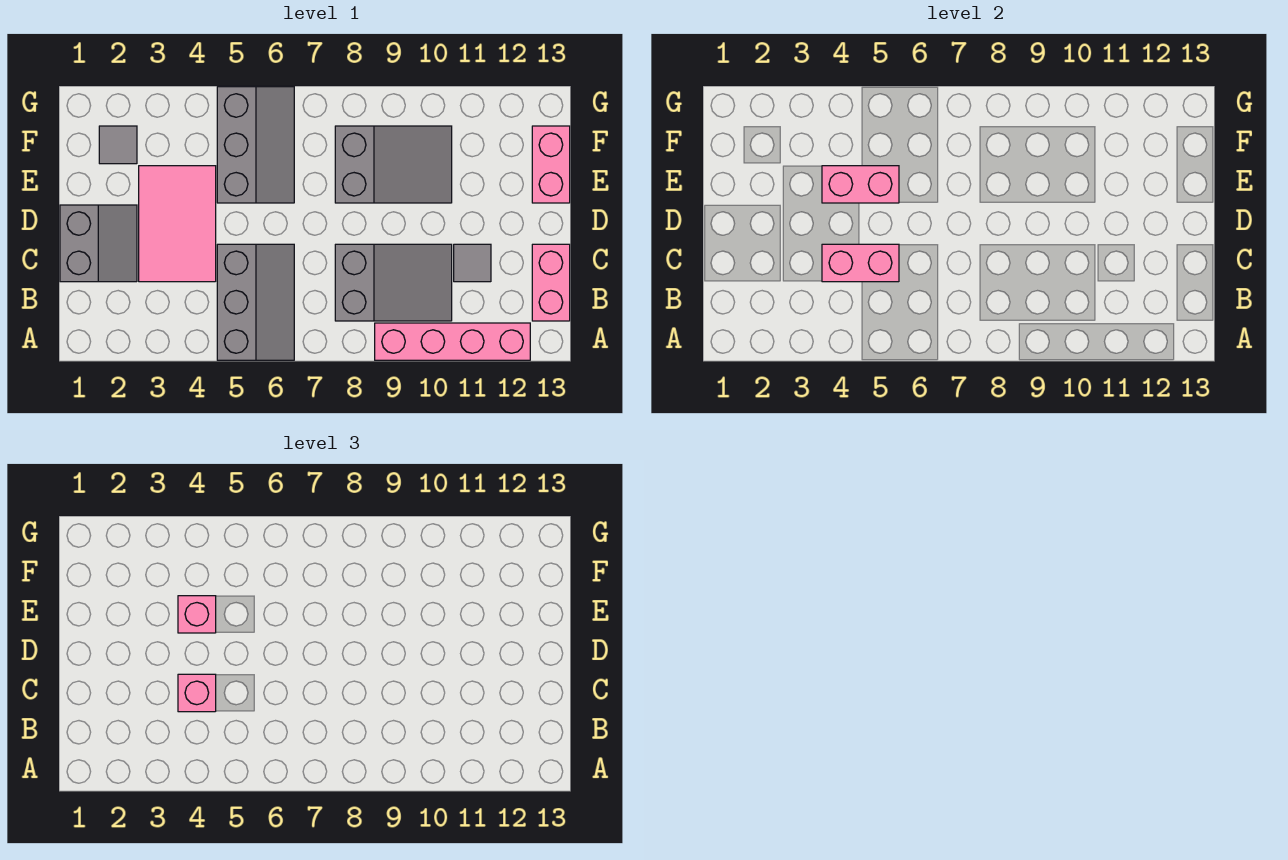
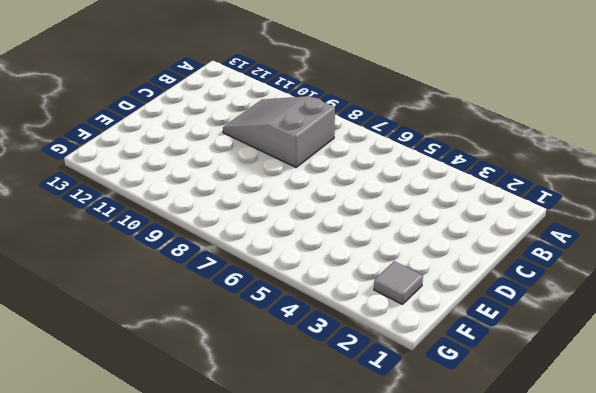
none -> grey 2x3 slope [217,244,294,360]
none -> pink 1x4 brick [375,323,530,360]
none -> pink 1x2 brick [532,244,570,321]

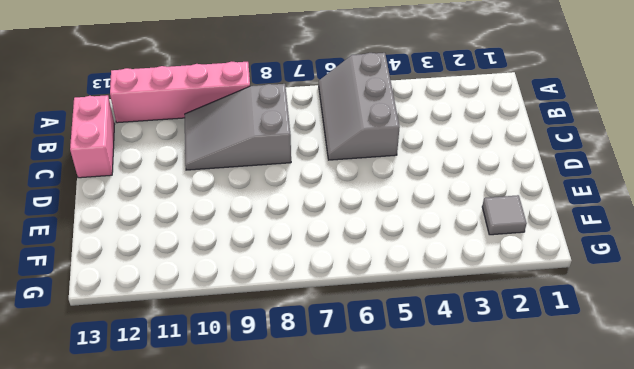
none -> grey 2x2 slope [60,205,137,282]
none -> pink 2x3 tile [139,166,216,282]
none -> grey 1x1 tile [454,244,491,282]

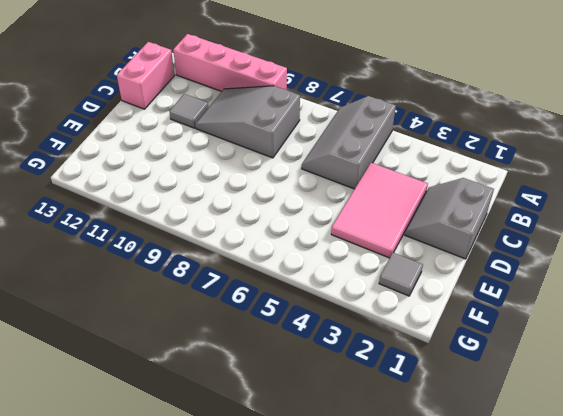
none -> grey 2x3 slope [217,87,294,203]
none -> grey 2x3 slope [335,126,452,203]
none -> pink 1x2 brick [532,126,570,203]

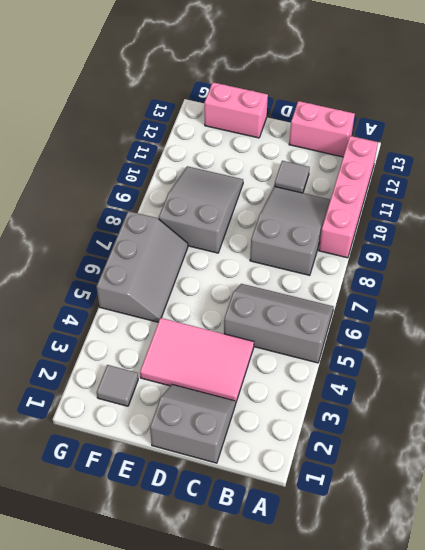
grey 2x3 slope [96,211,188,322] -> grey 2x3 slope turned to [217,87,294,203]
none -> pink 1x2 brick [822,244,899,282]
none -> pink 1x2 brick [822,166,899,203]
none -> pink 1x1 brick [178,674,216,712]

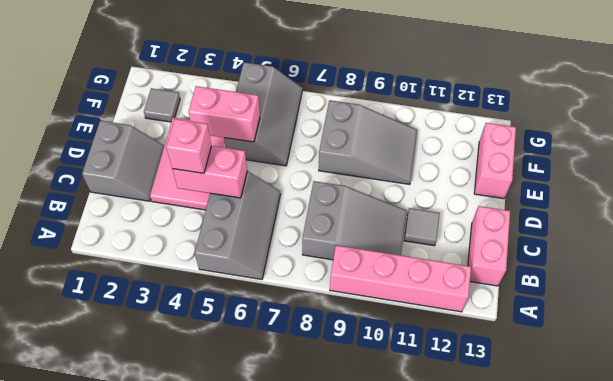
none -> pink 1x1 brick [178,596,216,633]

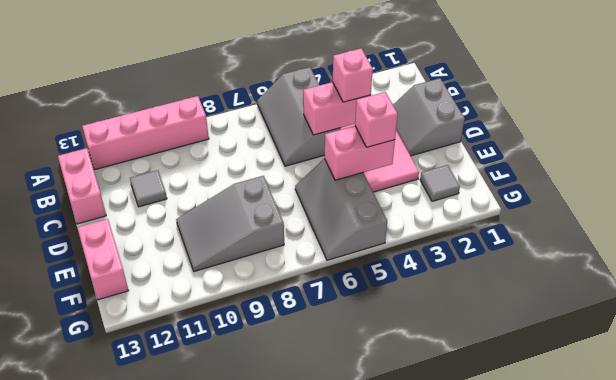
none -> grey 2x3 slope [335,244,452,321]

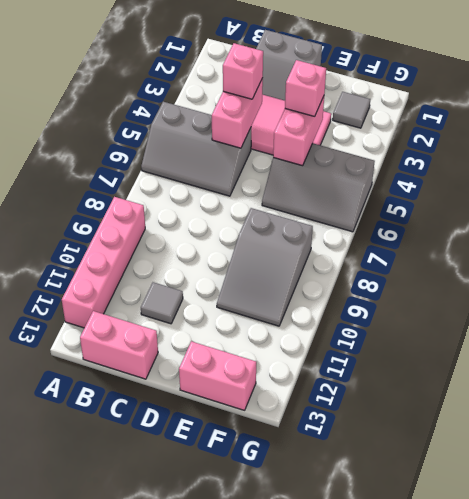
none -> grey 2x3 slope [335,244,452,321]

